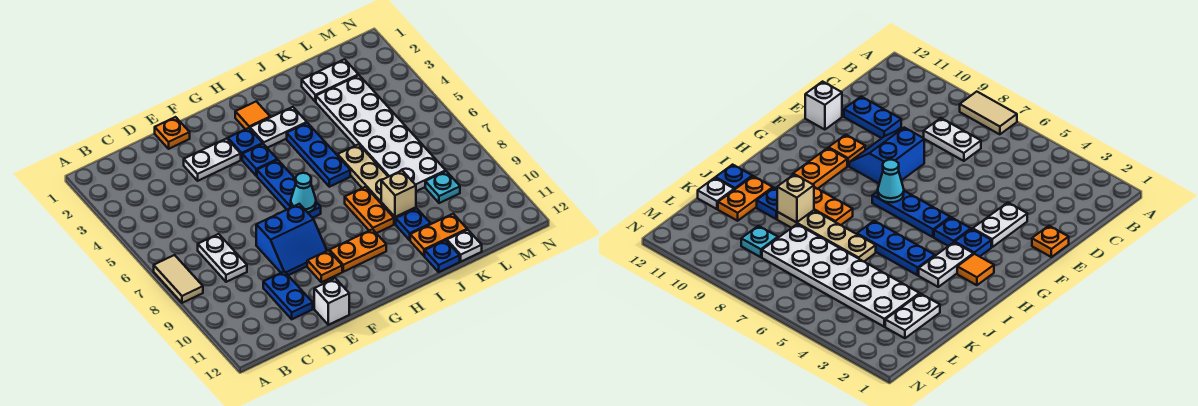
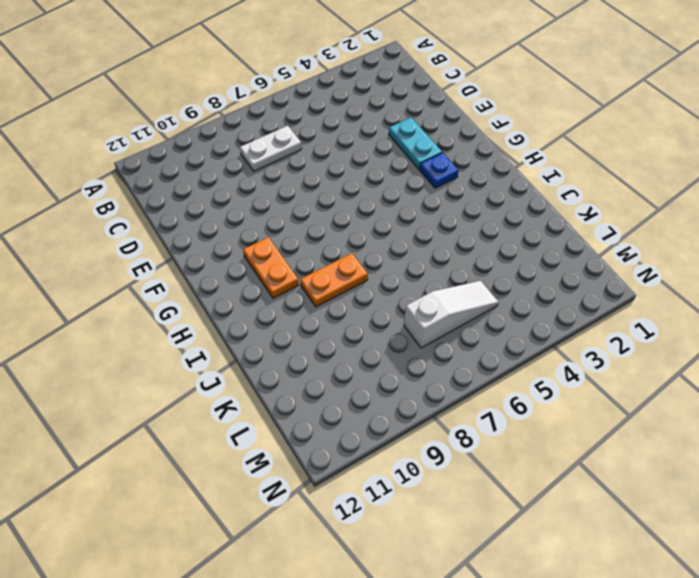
cyan 1x2 plate [389,117,442,170] -> white 1x2 plate [184,138,241,181]
white 1x3 slope [404,281,499,348] -> white 2x6 plate [316,75,446,191]
none -> tan 1x2 tile [154,255,203,303]
none -> blue 1x2 plate [263,271,313,319]
none -> orange 1x1 plate [155,117,190,149]

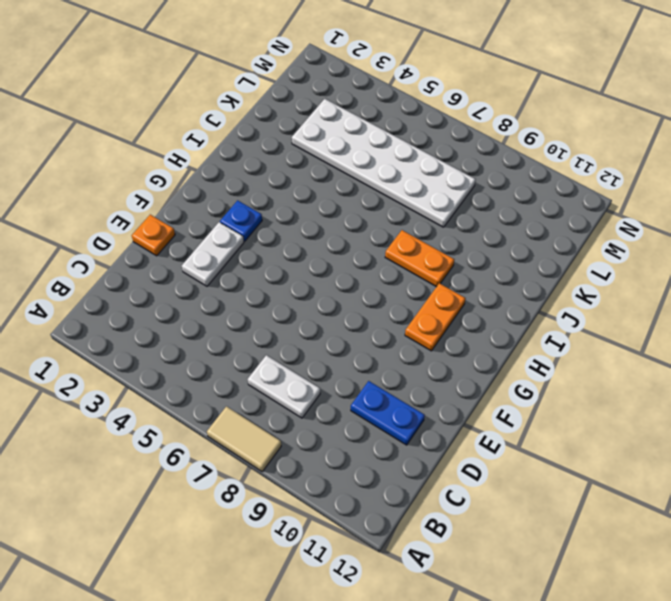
none -> blue 2x2 slope [256,204,327,275]
none -> white 1x1 brick [314,278,349,325]
none -> orange 1x1 plate [307,250,342,282]

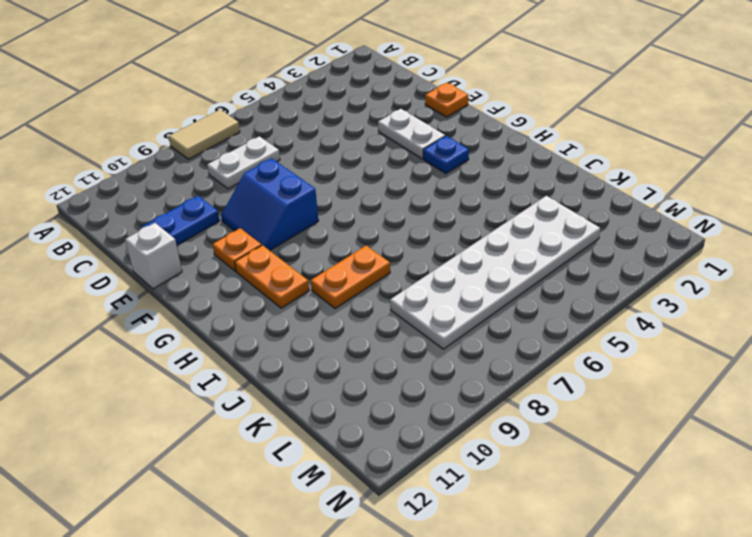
none -> blue 1x1 plate [242,144,277,176]
none -> blue 1x3 plate [257,160,321,218]
none -> orange 1x1 tile [235,101,270,129]

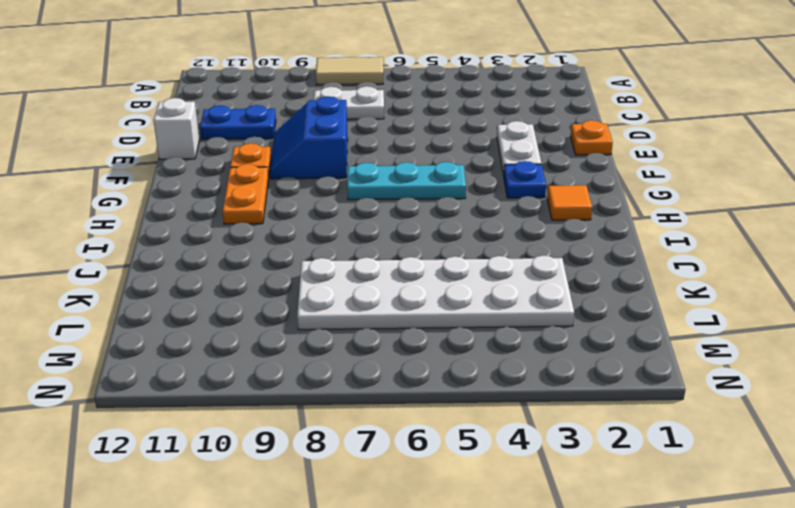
cyan 1x3 plate [347,162,466,200] -> blue 1x3 plate [257,160,321,218]
none -> blue 1x1 plate [242,144,277,176]
none -> white 1x2 plate [250,107,307,148]
none -> blue 1x3 plate [287,123,350,187]

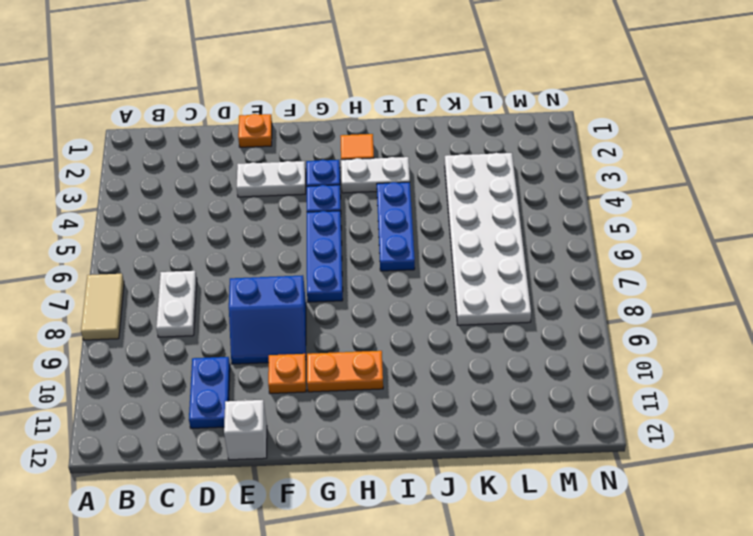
none -> orange 1x2 plate [345,187,394,233]
none -> tan 1x4 plate [338,144,416,224]
none -> blue 1x1 plate [396,208,430,240]

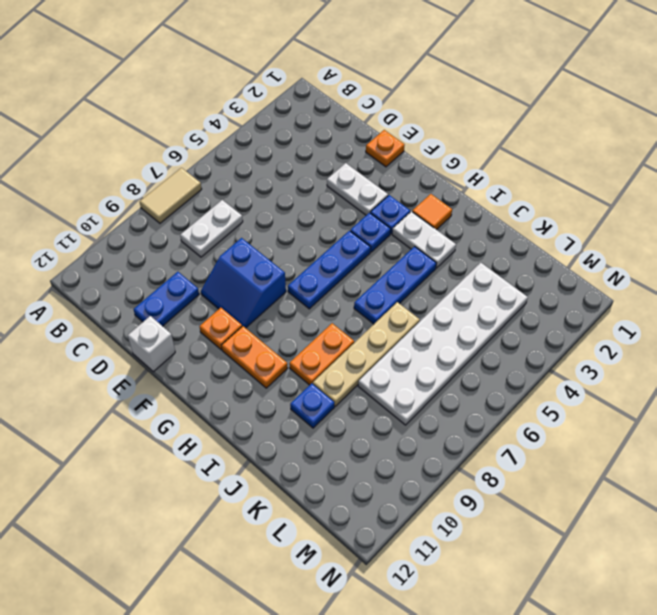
none -> orange 1x2 plate [410,214,467,256]
none -> blue 1x1 plate [425,240,460,272]
none -> white 1x2 plate [302,59,358,102]

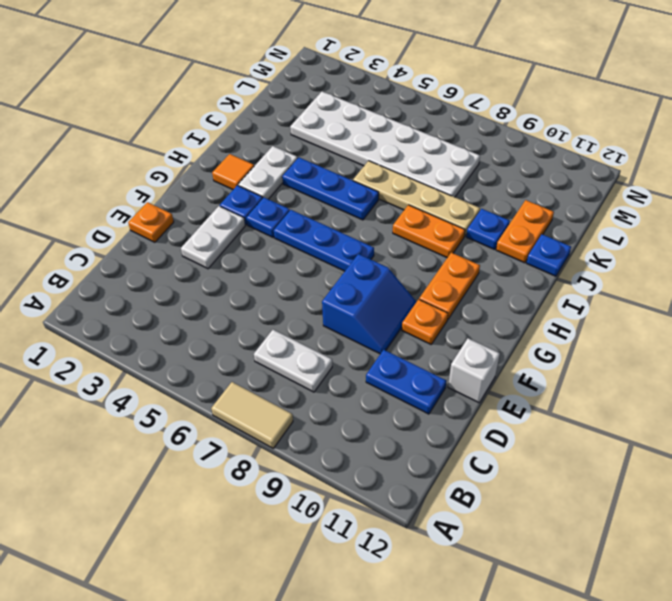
none -> white 1x2 plate [302,59,358,102]
none -> white 1x1 plate [447,230,482,261]
none -> cyan 1x1 plate [425,171,460,203]

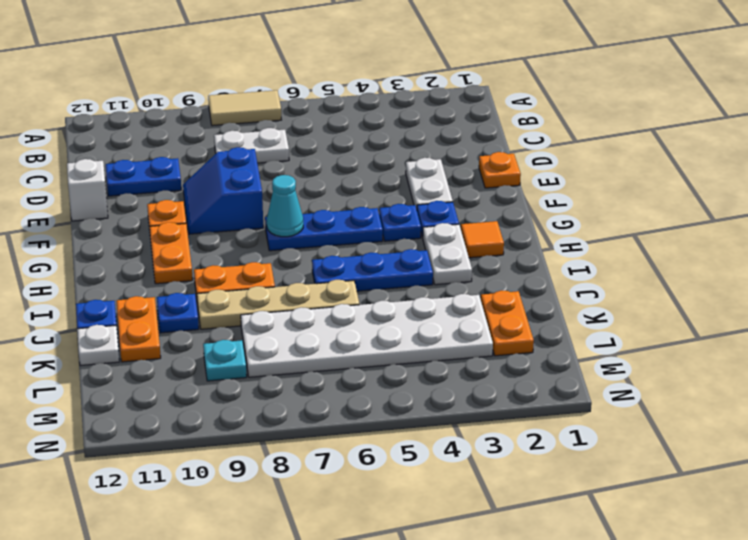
orange 1x2 plate [481,290,534,356] -> white 1x2 plate [302,59,358,102]
none -> tan 1x1 brick [381,171,416,217]

